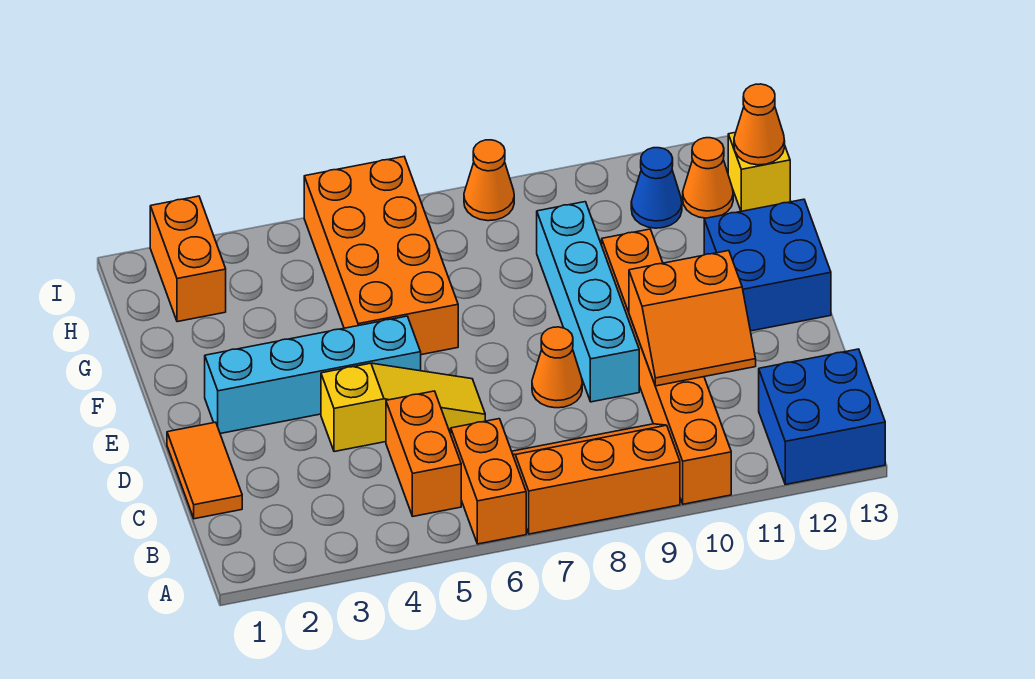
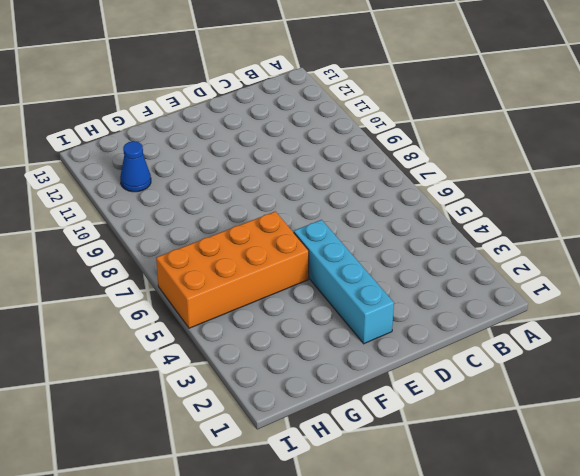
none -> orange 1x2 brick [451,419,526,544]
none -> orange 2x3 slope [512,424,680,534]
none -> orange 1x6 brick [602,229,731,504]

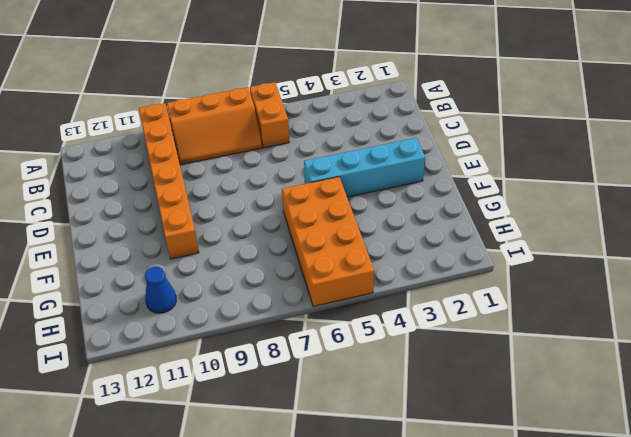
none -> blue 2x2 brick [759,349,885,484]
none -> orange 1x2 brick [386,391,461,516]
none -> orange 1x2 tile [167,422,242,519]

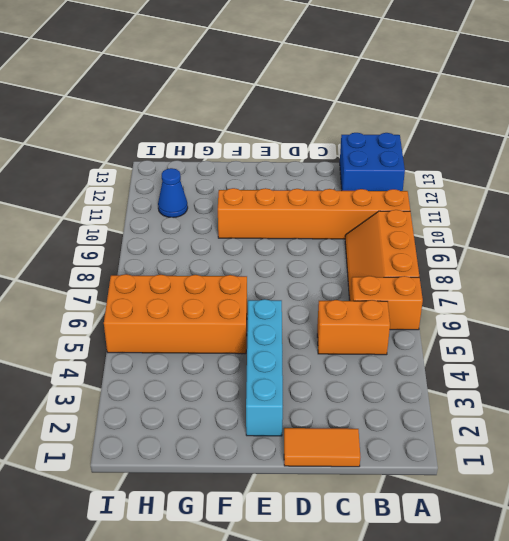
none -> yellow 1x3 slope [321,363,485,452]
none -> orange 1x1 cone [532,327,582,408]
none -> cyan 1x4 brick [537,202,639,402]

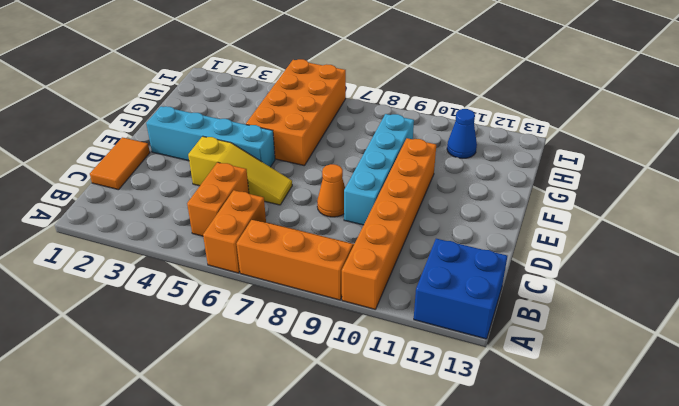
none -> blue 2x2 brick [704,199,831,331]
none -> orange 1x2 brick [150,196,226,322]
none -> orange 1x1 cone [683,138,733,218]

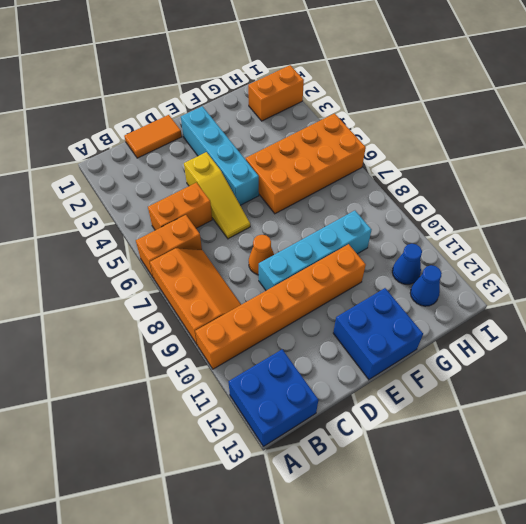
blue 1x1 cone [410,265,442,306] -> orange 1x1 cone [683,138,733,218]
none -> yellow 1x1 brick [728,133,790,211]
none -> orange 1x1 cone [464,140,514,221]
none -> orange 2x2 slope [629,251,756,386]

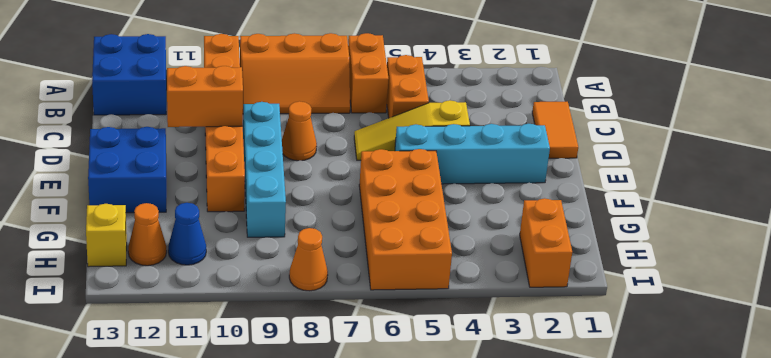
none -> orange 1x1 cone [734,84,785,165]

